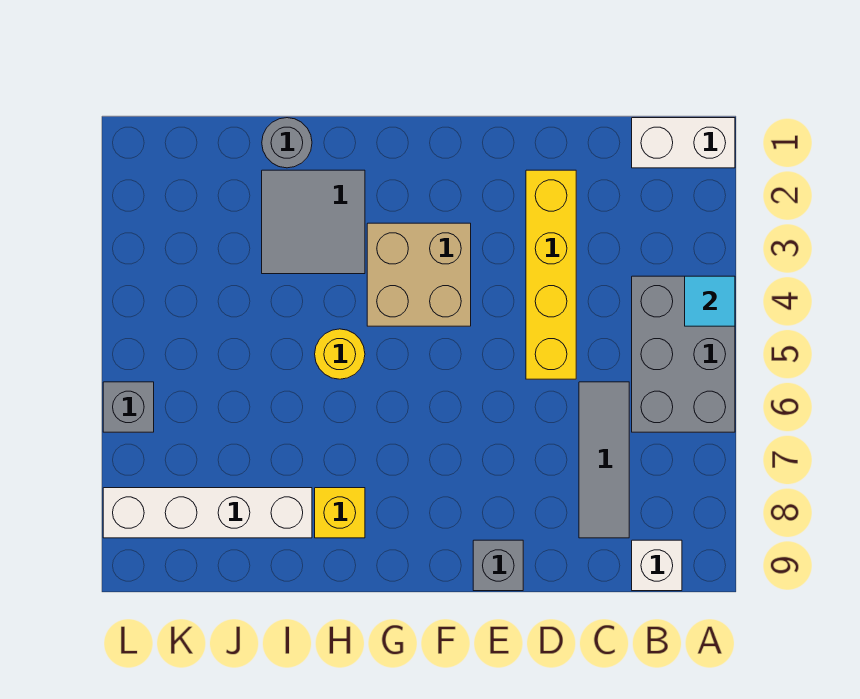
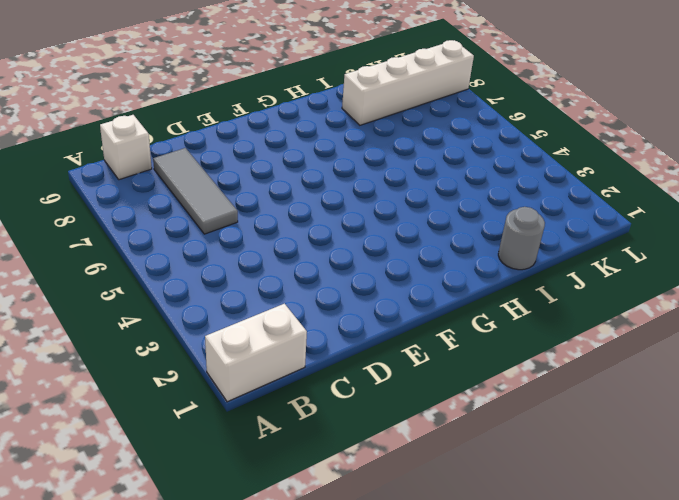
none -> grey 2x3 brick [632,276,735,432]
none -> yellow 1x4 brick [526,170,576,379]
none -> grey 1x1 brick [473,540,523,591]

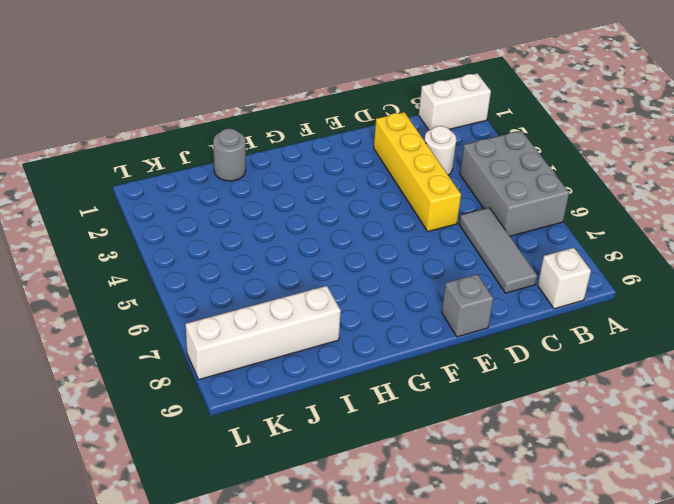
white 1x1 round brick [424,126,456,175] -> none
none -> tan 2x2 brick [367,223,471,326]
none -> grey 2x2 tile [262,170,365,274]
none -> yellow 1x1 round brick [315,329,365,379]

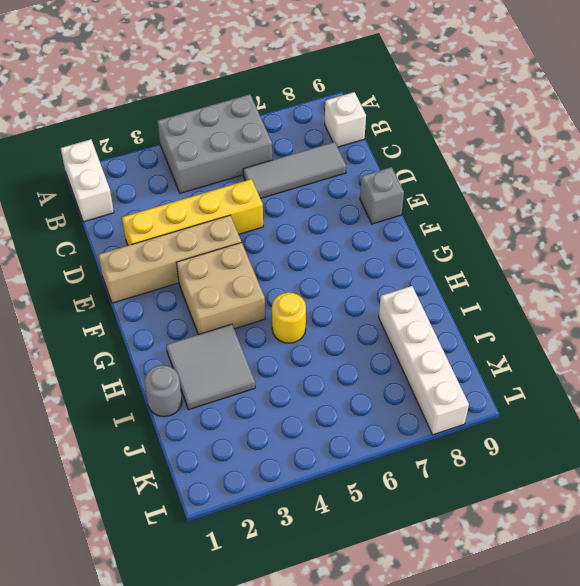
tan 1x4 brick [98,215,241,303] -> none
none -> yellow 1x1 brick [315,488,365,538]
none -> grey 1x1 brick [103,382,154,432]
none -> cyan 1x1 tile [685,276,735,326]

